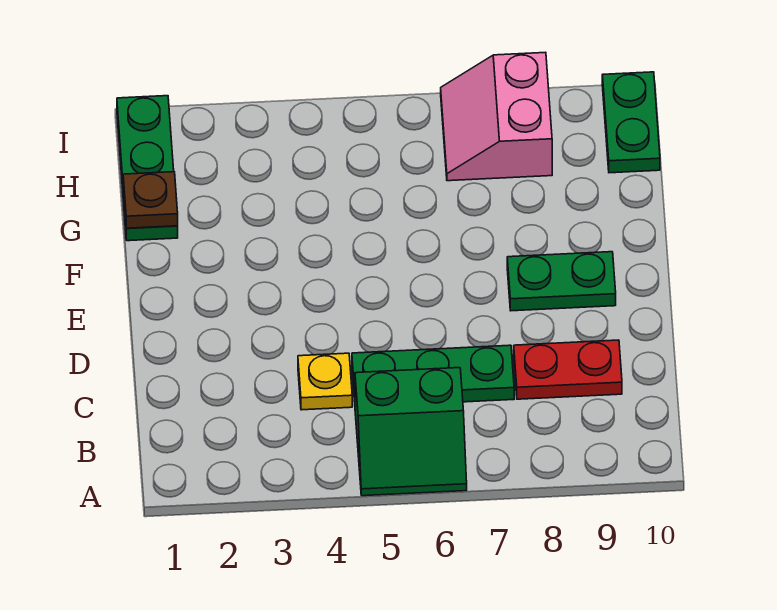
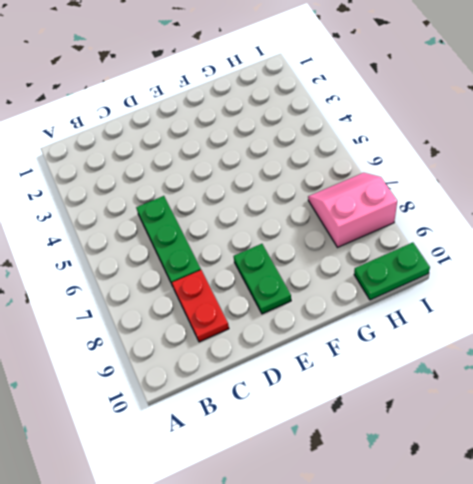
none -> green 2x2 slope [355,368,467,496]
none -> yellow 1x1 plate [298,353,352,410]

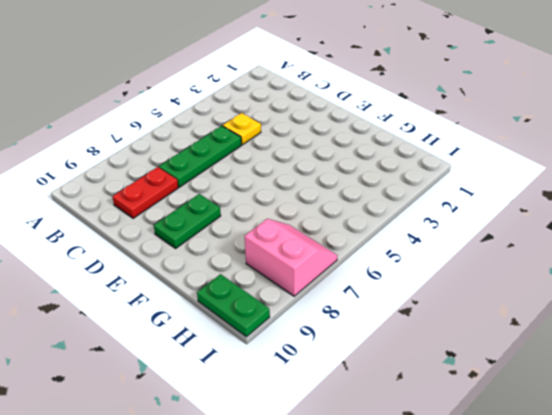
none -> green 2x2 slope [355,368,467,496]
none -> green 1x3 plate [117,96,178,241]

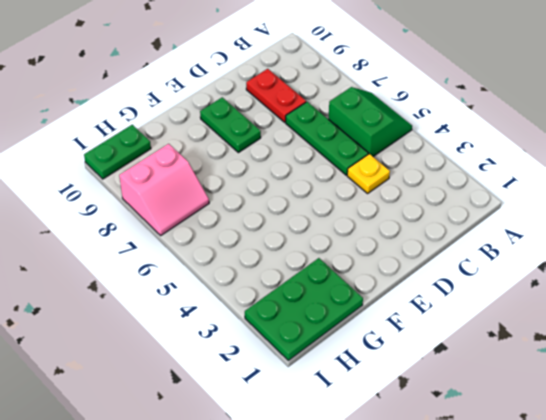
green 2x3 plate [245,258,363,361] -> green 1x3 plate [117,96,178,241]
none -> brown 1x1 plate [123,172,178,228]

